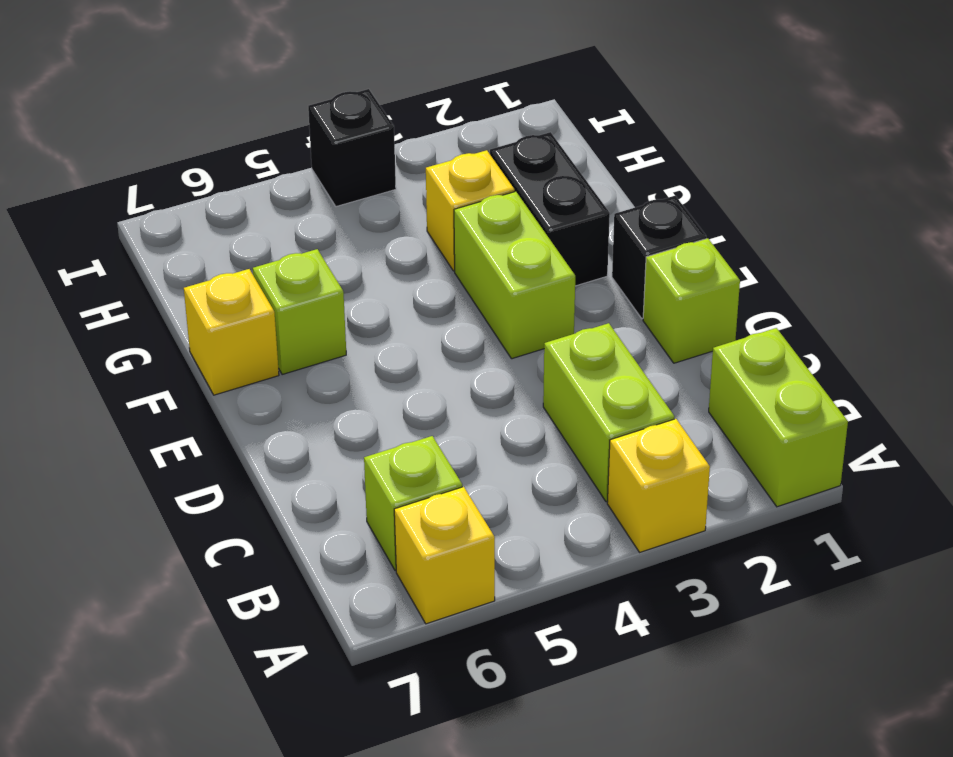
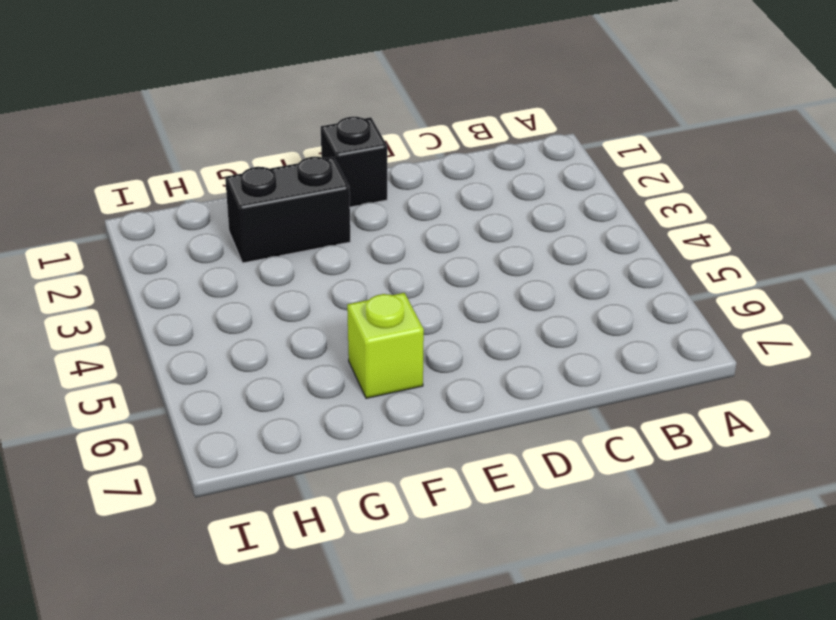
none -> lime 1x2 brick [709,328,848,507]
none -> yellow 1x1 brick [607,419,710,552]
none -> yellow 1x1 brick [394,487,495,624]

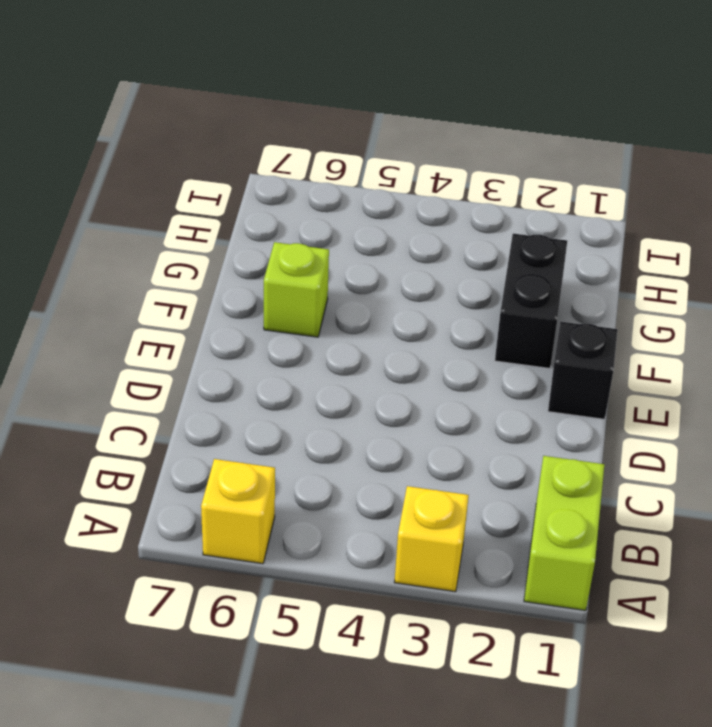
none -> lime 1x2 brick [543,323,675,502]
none -> lime 1x1 brick [364,436,462,570]
none -> lime 1x1 brick [643,238,740,363]

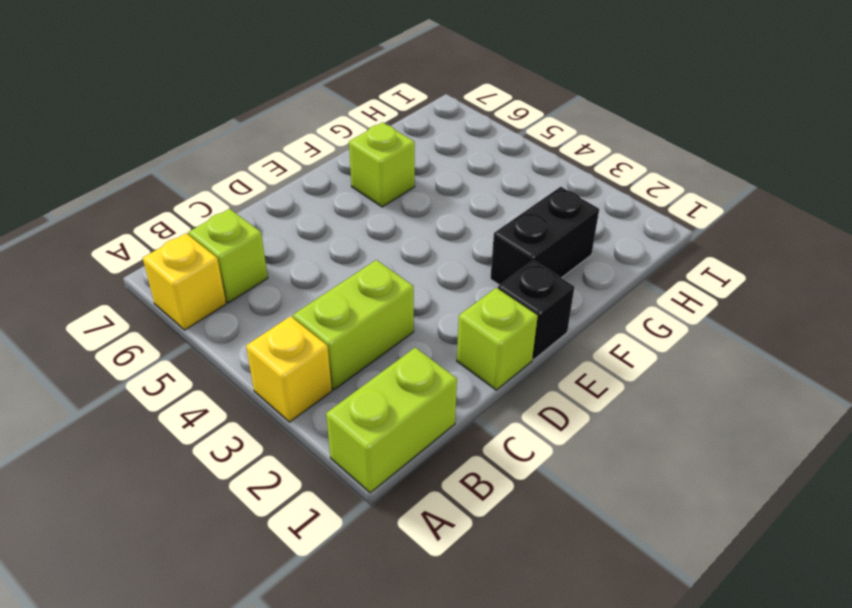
none -> lime 1x2 brick [454,192,575,359]
none -> yellow 1x1 brick [184,269,279,395]
none -> yellow 1x1 brick [426,150,515,271]

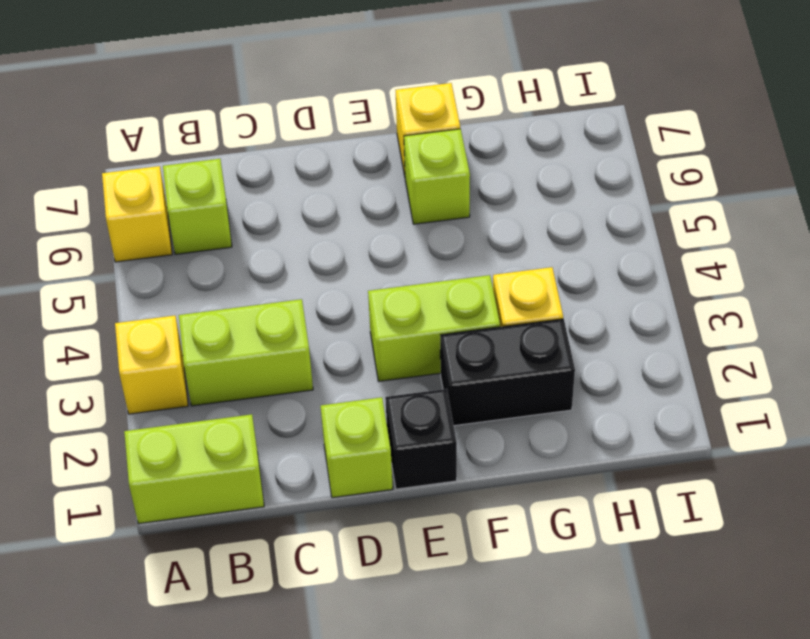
none -> black 1x1 brick [308,89,396,207]

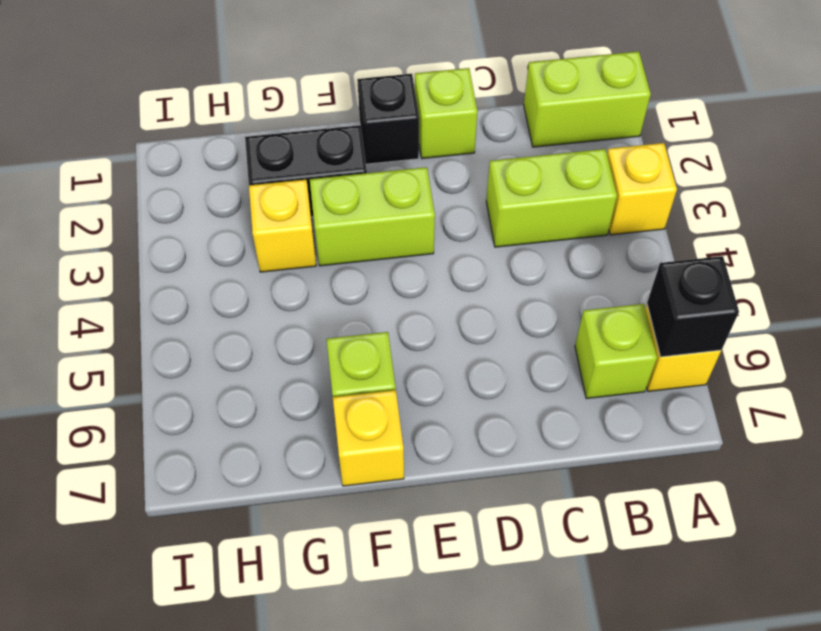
black 1x1 brick [647,256,739,357] -> black 1x1 brick moved to [308,89,396,207]

